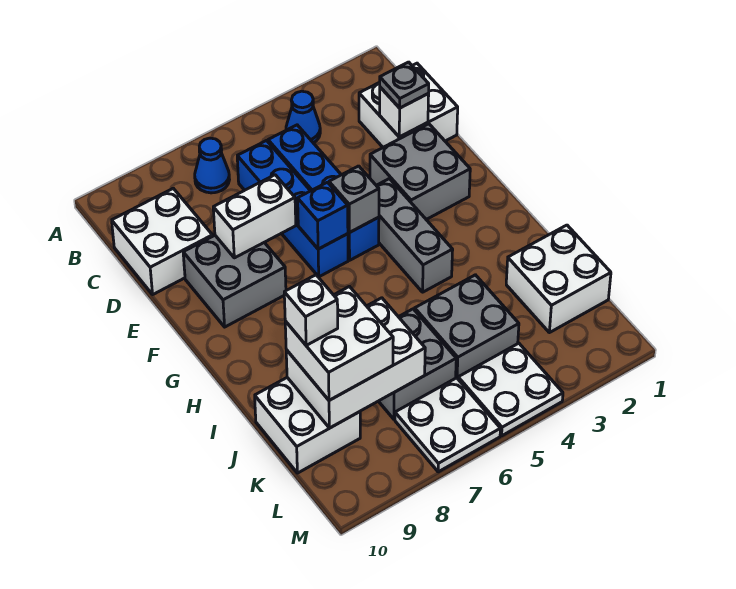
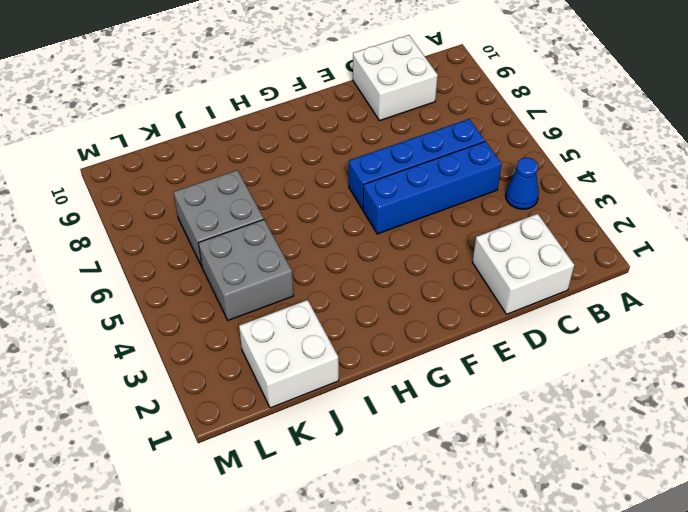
none -> blue 1x1 cone [195,138,230,193]
none -> grey 2x2 brick [370,124,470,220]
none -> grey 2x2 brick [183,235,286,327]

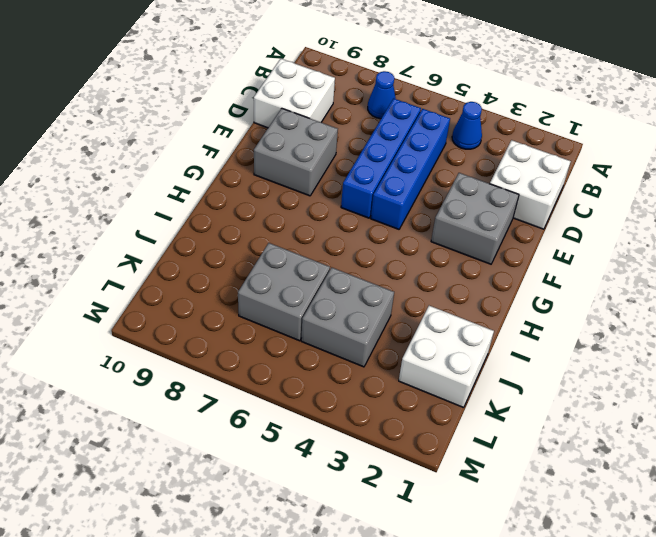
none -> grey 1x3 brick [376,179,453,292]
none -> white 2x2 brick [255,378,360,473]
none -> white 2x2 plate [458,343,563,436]

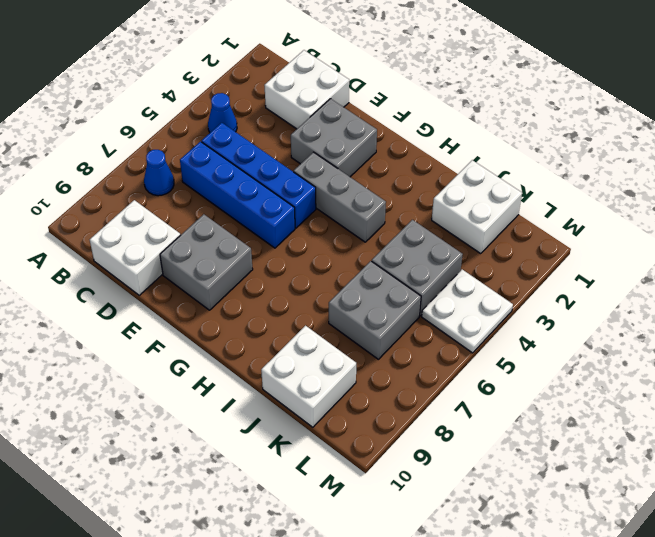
none -> white 2x2 plate [395,378,501,472]
none -> white 1x1 brick [380,87,429,137]
none -> white 1x2 brick [213,175,296,258]

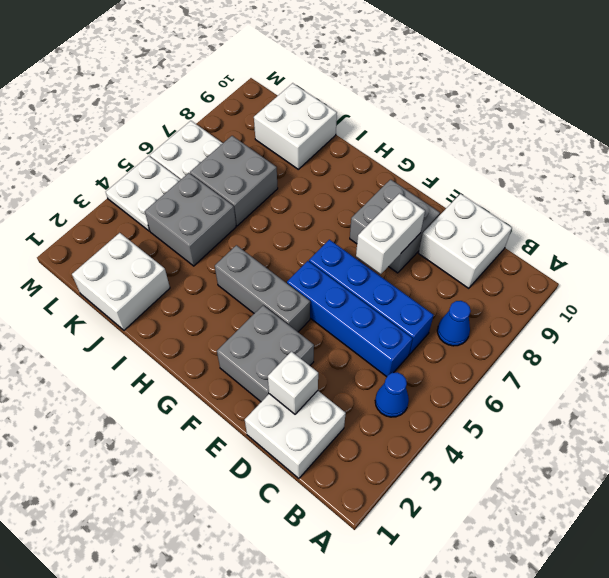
none -> grey 1x1 brick [329,166,379,233]
none -> blue 1x1 brick [298,182,348,249]
none -> white 2x3 brick [286,298,425,428]

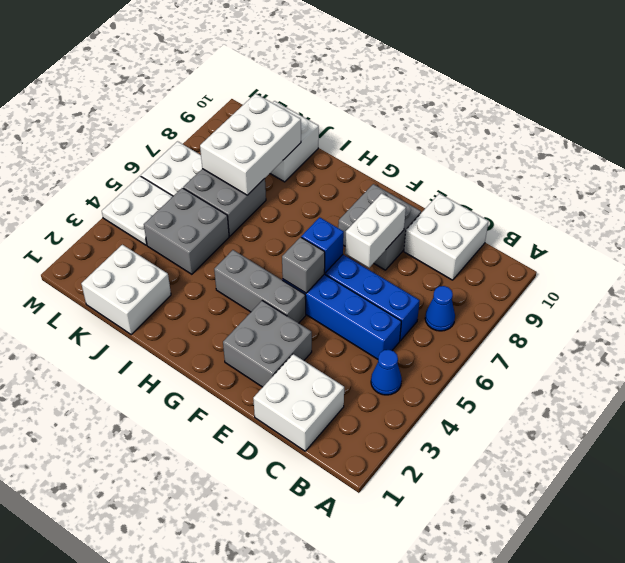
none -> white 1x1 brick [380,87,429,137]
none -> grey 1x1 plate [380,62,429,108]
none -> white 2x2 brick [285,287,393,400]

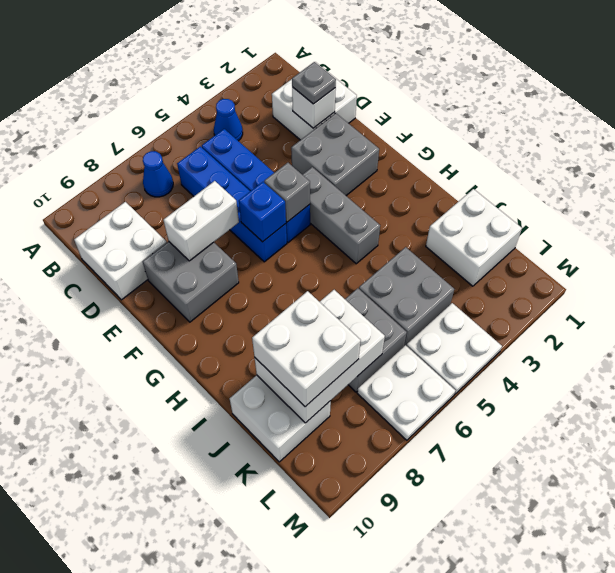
none -> white 1x1 brick [284,275,338,345]

